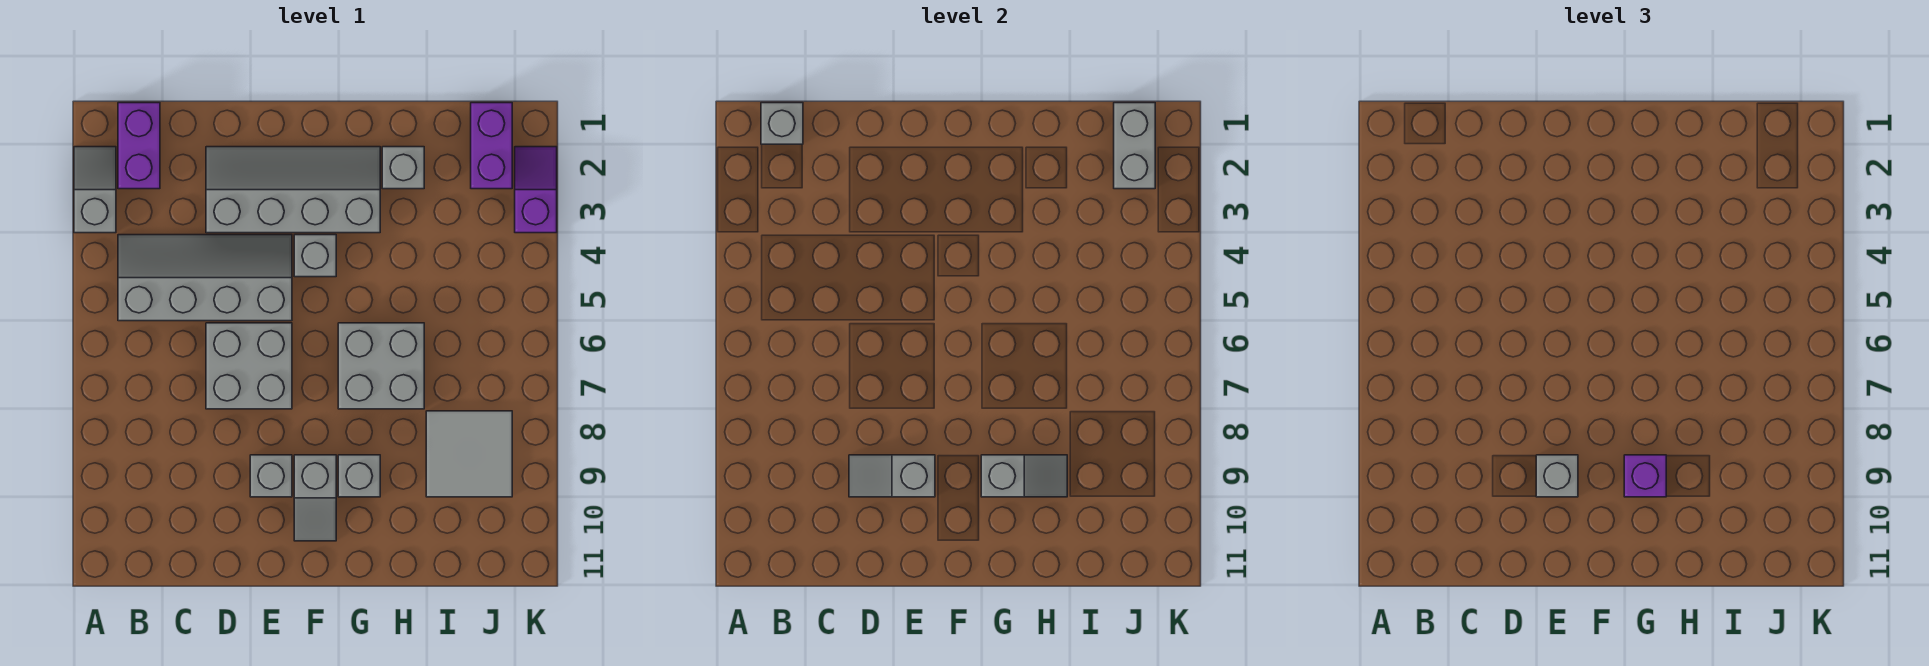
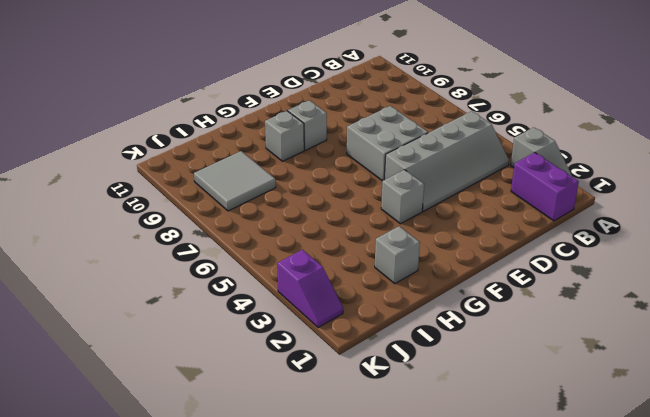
none -> grey 2x4 slope [206,147,380,233]
none -> grey 1x1 brick [250,455,292,497]
none -> grey 2x2 brick [338,323,424,409]

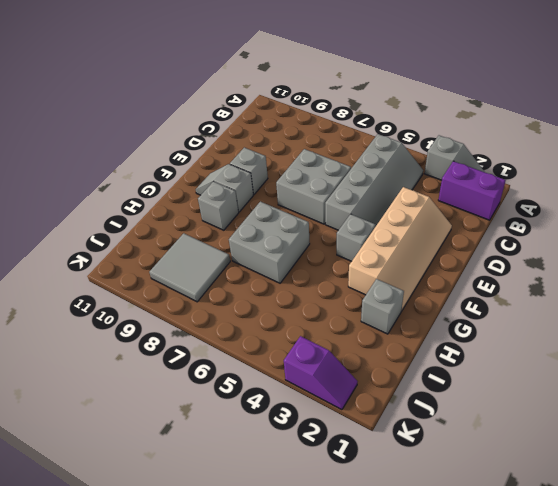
tan 2x4 slope [348,187,452,311] -> grey 2x4 slope [206,147,380,233]
none -> purple 1x2 brick [471,103,512,189]
none -> grey 1x1 brick [761,103,803,144]
none -> grey 1x2 slope [849,455,935,497]

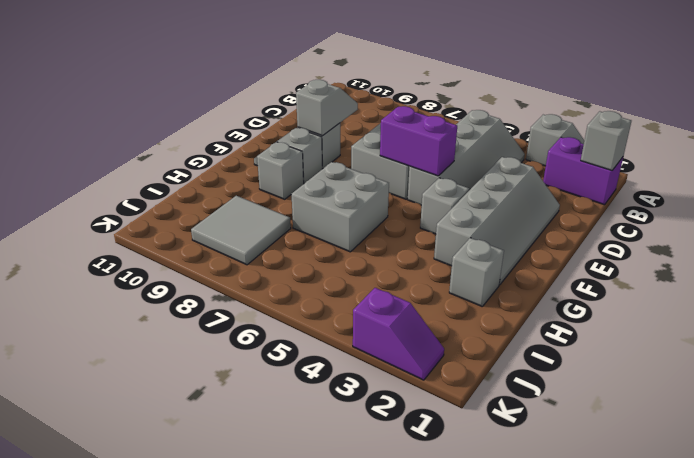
purple 1x2 brick [380,106,457,176] -> purple 1x2 brick moved to [471,103,512,189]
none -> grey 1x2 slope [981,455,1067,497]
none -> grey 1x2 brick [1114,103,1155,189]
none -> grey 1x1 brick [1536,455,1578,497]

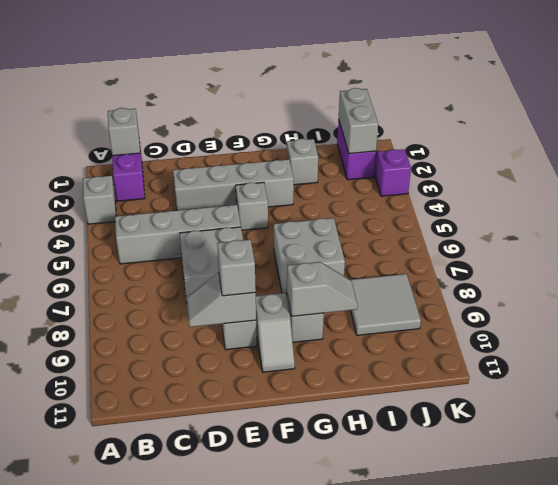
none -> purple 1x1 brick [1624,455,1666,497]

